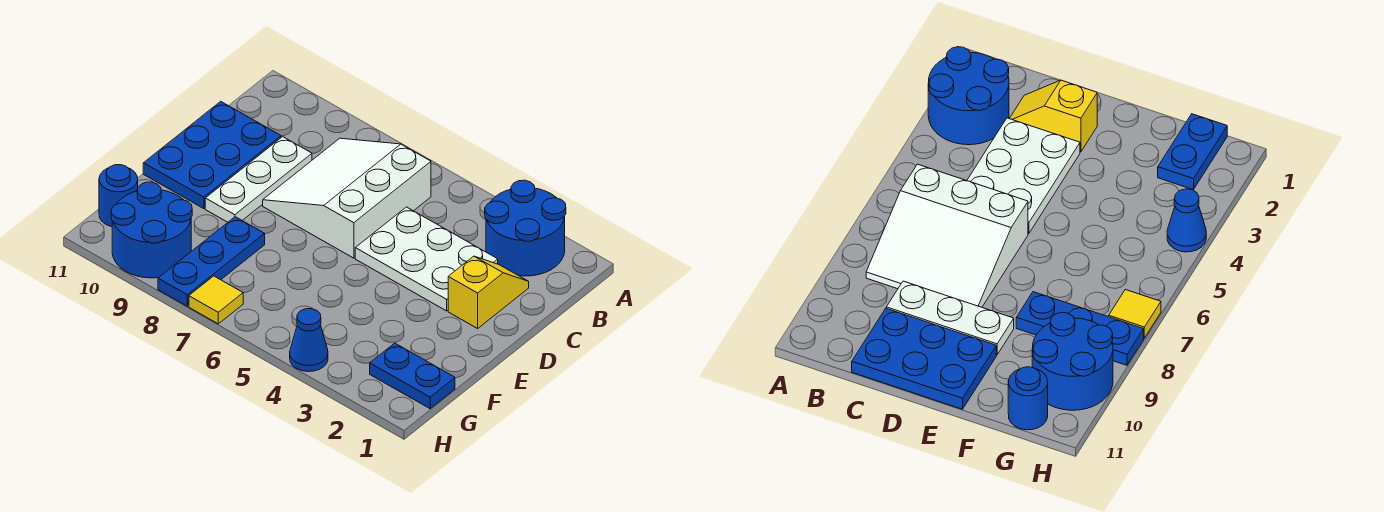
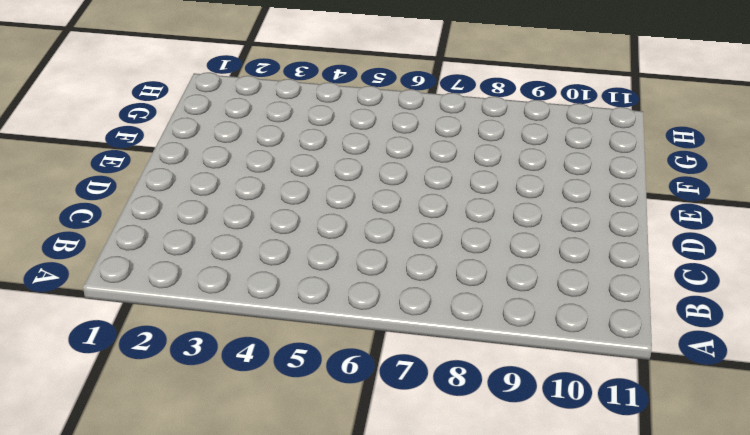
none -> blue 2x2 round brick [485,180,566,276]
none -> white 3x3 slope [263,138,431,258]
none -> yellow 1x2 slope [448,256,529,328]

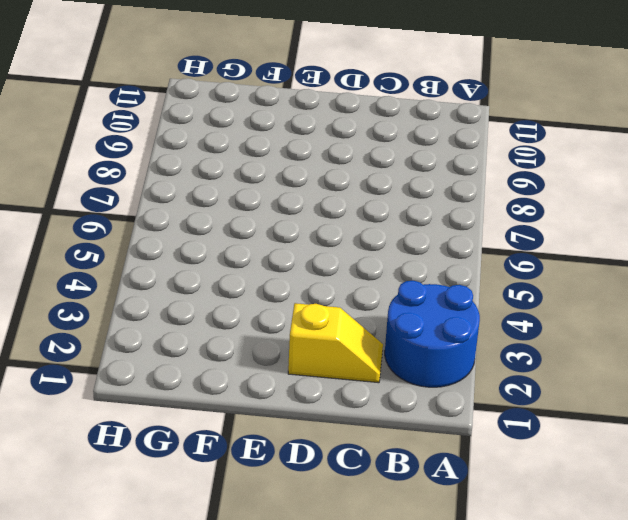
none -> white 3x3 slope [263,138,431,258]
none -> white 2x3 plate [355,207,498,311]
none -> white 1x3 plate [205,137,312,222]

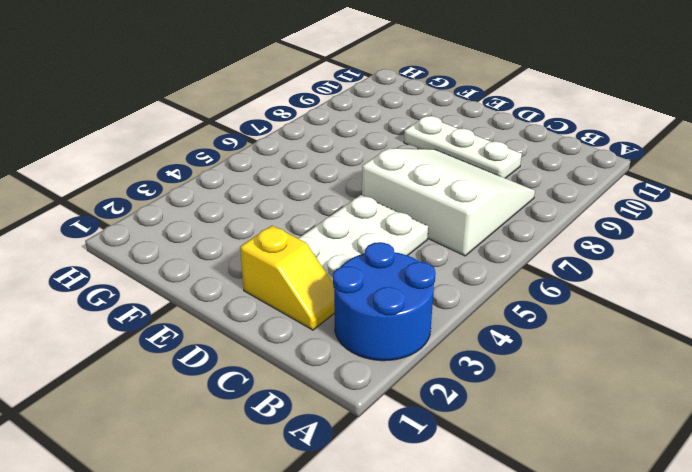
none -> blue 2x3 plate [143,101,281,209]
none -> blue 1x3 plate [158,217,265,306]
none -> blue 1x2 plate [370,343,455,409]

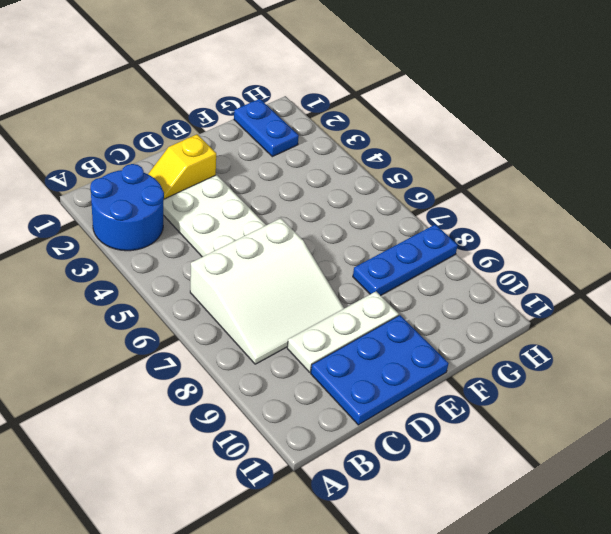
none -> blue 2x2 round brick [111,182,192,278]
none -> blue 1x1 round brick [99,165,138,227]
none -> blue 1x1 cone [290,309,328,372]

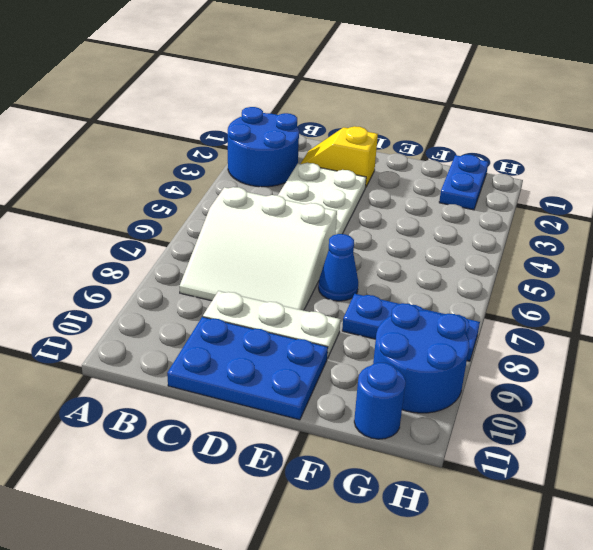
blue 1x1 cone [318,234,358,301] -> blue 1x1 cone moved to [290,309,328,372]
none -> yellow 1x1 tile [189,276,243,324]

